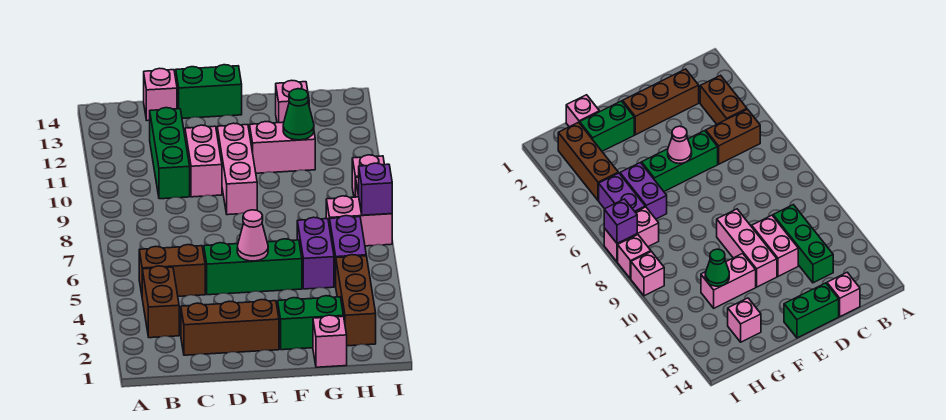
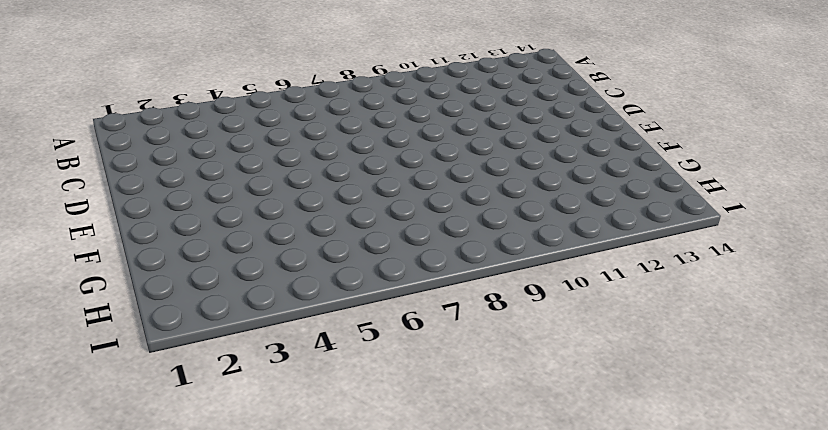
none -> brown 1x2 brick [142,266,179,338]
none -> brown 1x2 brick [139,245,205,296]
none -> brown 1x3 brick [181,300,279,355]

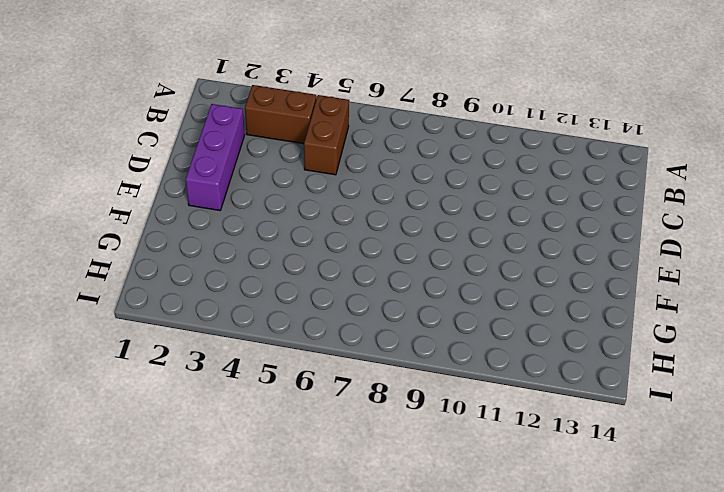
purple 1x3 brick [186,104,245,211] -> brown 1x3 brick [181,300,279,355]
none -> green 1x3 brick [150,108,190,199]
none -> pink 1x1 brick [144,68,177,121]
none -> green 1x3 brick [204,239,302,295]

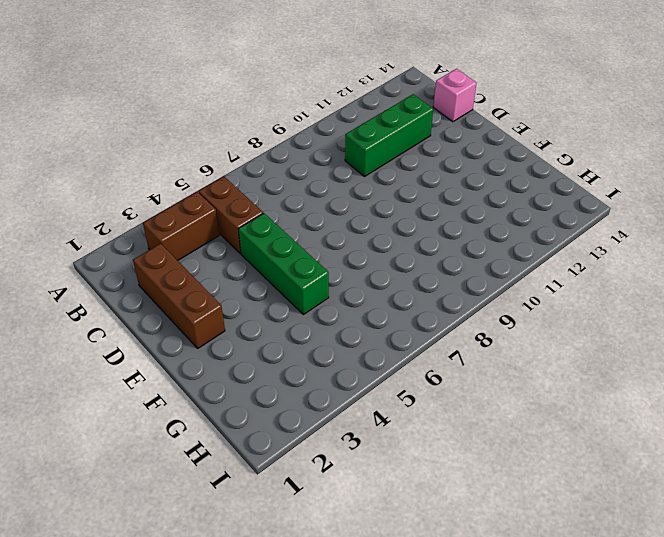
none -> pink 1x2 brick [185,125,222,197]
none -> green 1x2 brick [176,65,242,118]
none -> pink 1x3 brick [217,123,257,215]

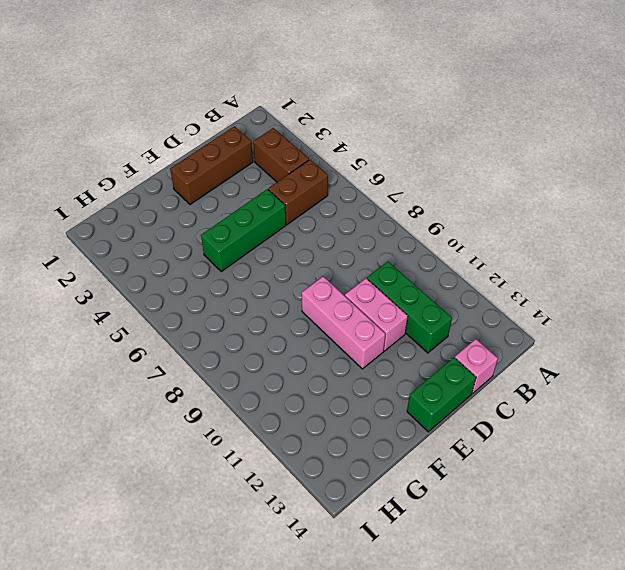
none -> green 1x2 brick [278,296,343,350]
none -> pink 1x2 brick [250,122,315,173]
none -> pink 1x1 brick [313,315,347,367]

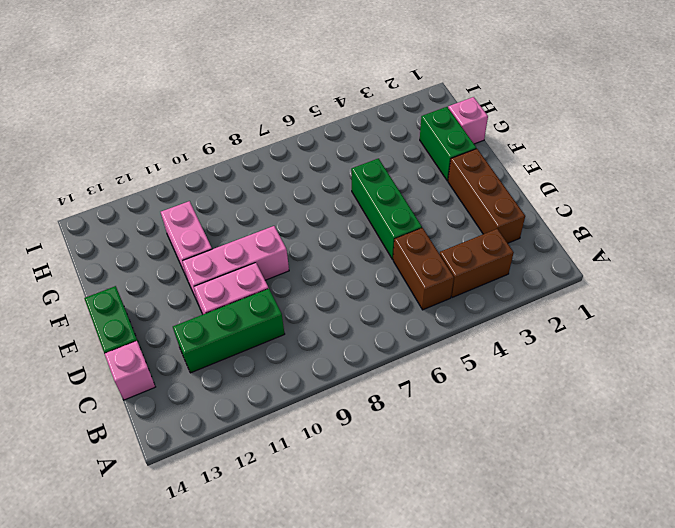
none -> purple 1x2 brick [297,217,334,289]
none -> pink 1x1 brick [276,80,309,123]
none -> brown 1x3 brick [336,255,376,346]

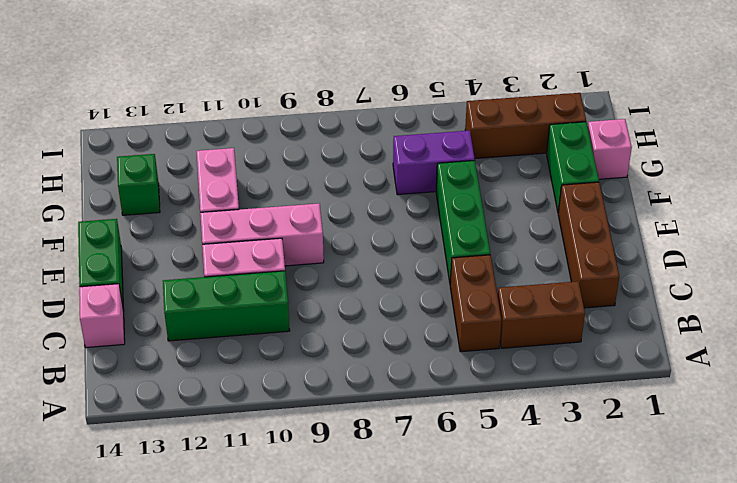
green 1x1 brick [117,154,160,215] -> pink 1x1 brick [276,80,309,123]
none -> purple 1x2 brick [330,216,366,286]
none -> pink 1x2 brick [326,196,392,246]
none -> pink 1x1 brick [618,235,651,279]

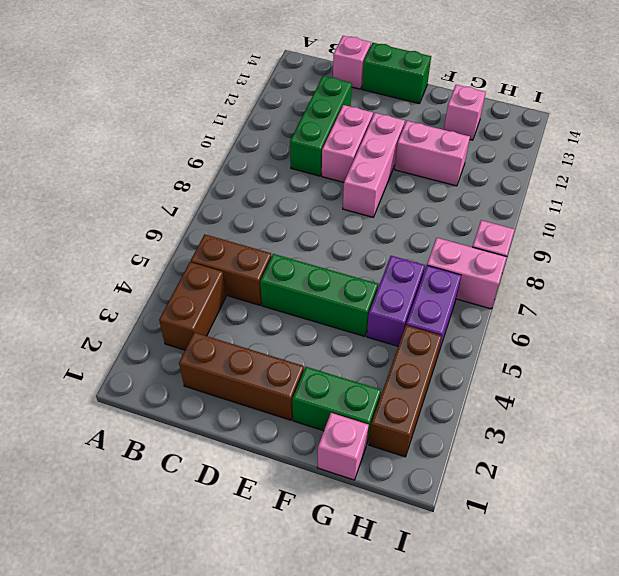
none -> pink 1x1 brick [352,155,385,197]
none -> pink 1x1 cone [237,210,268,261]
none -> green 1x1 cone [283,89,314,140]

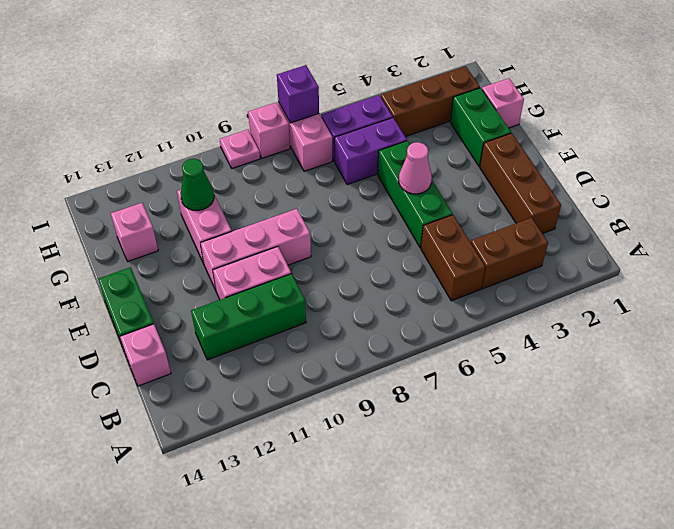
pink 1x1 plate [220,130,260,168] -> pink 1x1 brick [352,155,385,197]

